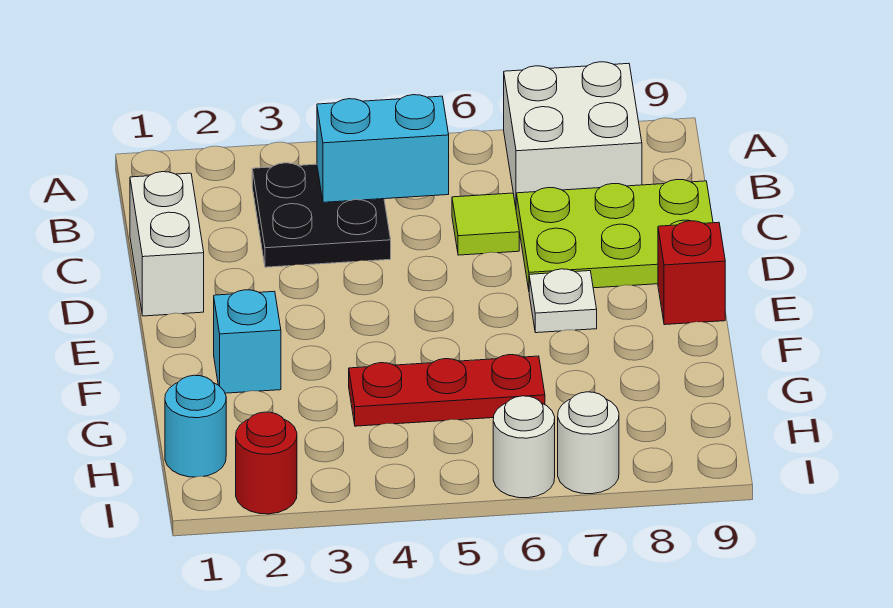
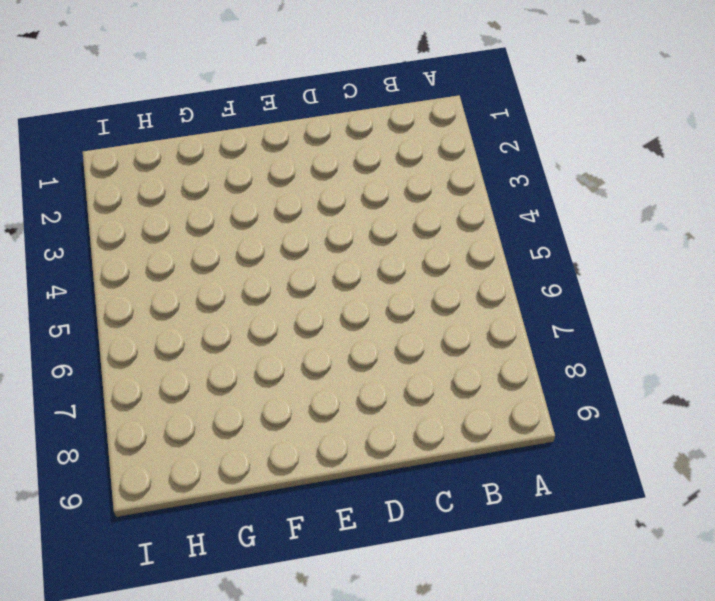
none -> white 2x2 brick [504,62,642,207]
none -> black 2x2 plate [252,163,391,267]
none -> white 1x2 brick [130,172,204,316]

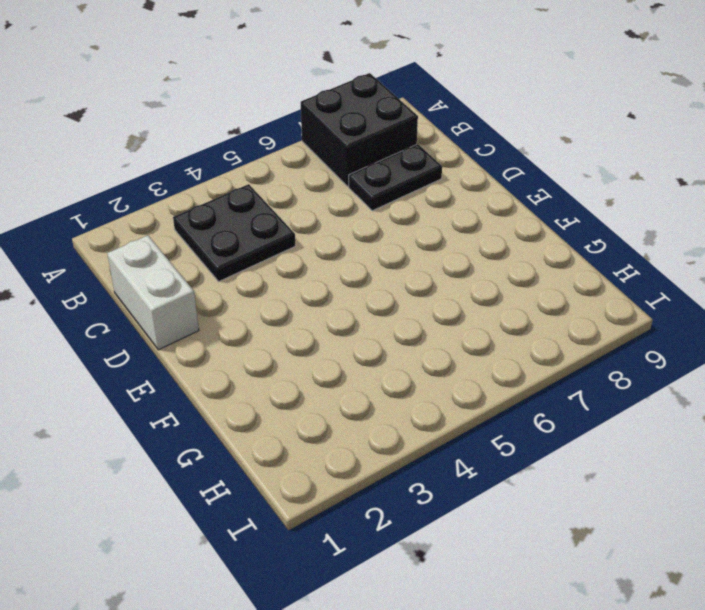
black 2x2 brick [301,73,418,186] -> white 2x2 brick [504,62,642,207]
black 1x2 plate [349,144,442,211] -> lime 2x3 plate [516,180,713,289]
none -> lime 1x1 tile [452,193,519,255]
none -> white 1x1 plate [529,269,597,333]
none -> red 1x1 brick [658,221,725,325]

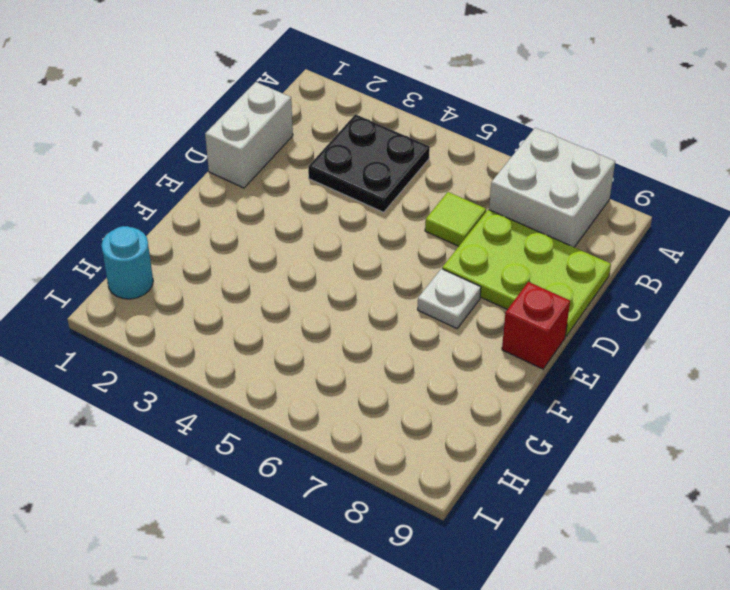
none -> cyan 1x1 brick [214,290,281,393]
none -> red 1x3 plate [349,355,545,426]
none -> red 1x1 round brick [236,412,297,514]

